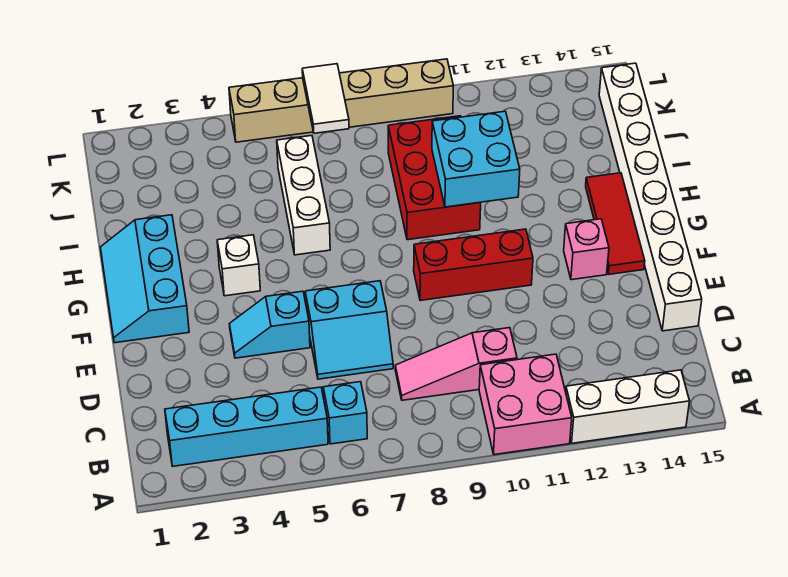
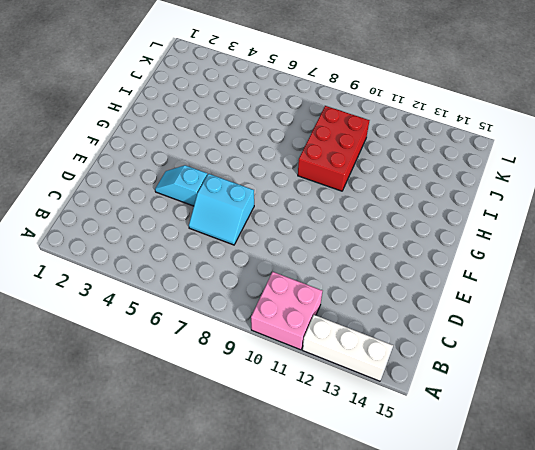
none -> cyan 1x4 brick [165,387,328,466]
none -> cyan 1x1 brick [323,382,367,444]
none -> pink 1x3 slope [395,328,517,400]

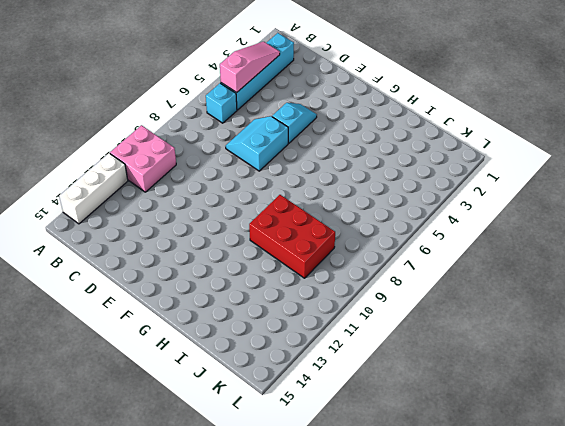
pink 1x3 slope [220,42,280,92] -> pink 1x3 slope moved to [395,328,517,400]
none -> white 1x8 brick [599,63,702,331]
none -> cyan 2x3 slope [100,215,189,343]
none -> red 1x3 brick [414,229,533,301]

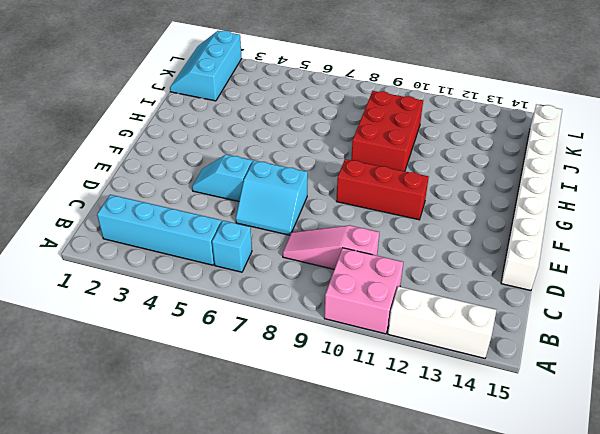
cyan 2x3 slope [170,31,242,101] -> cyan 2x3 slope moved to [100,215,189,343]
none -> pink 1x1 brick [564,219,609,280]
none -> red 1x3 tile [586,173,645,274]
none -> white 1x1 brick [217,235,260,296]

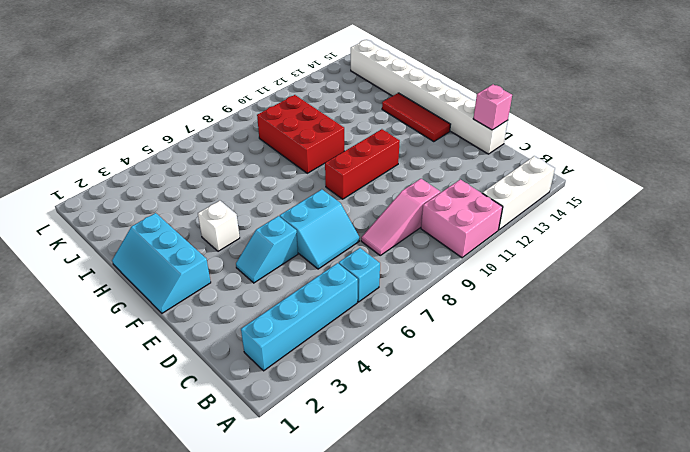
pink 1x1 brick [473,84,512,130] -> pink 1x1 brick moved to [564,219,609,280]
none -> white 1x3 brick [277,136,330,255]
none -> tan 1x6 brick [229,59,453,142]
none -> cyan 2x2 brick [432,111,520,207]

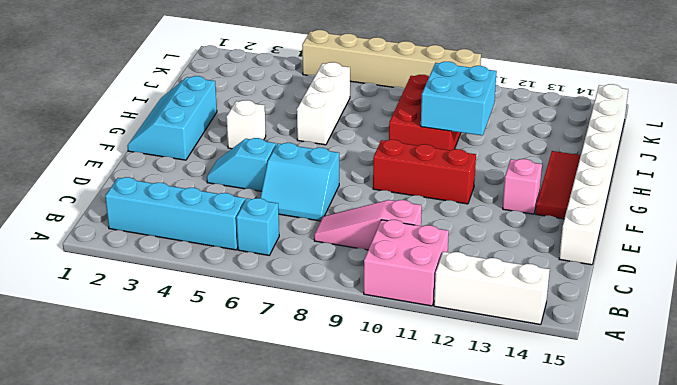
none -> white 1x2 tile [302,64,349,133]

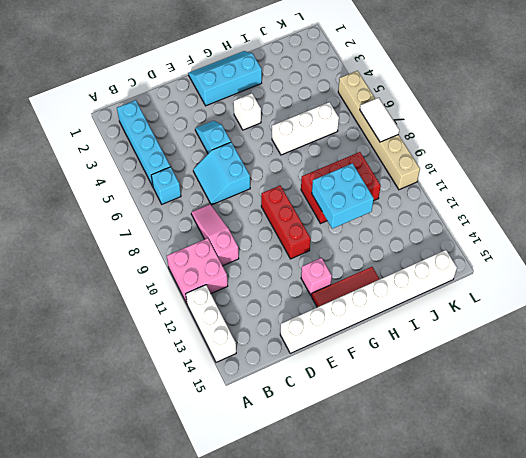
white 1x2 tile [360,98,399,142] -> white 1x2 tile turned to [302,64,349,133]

